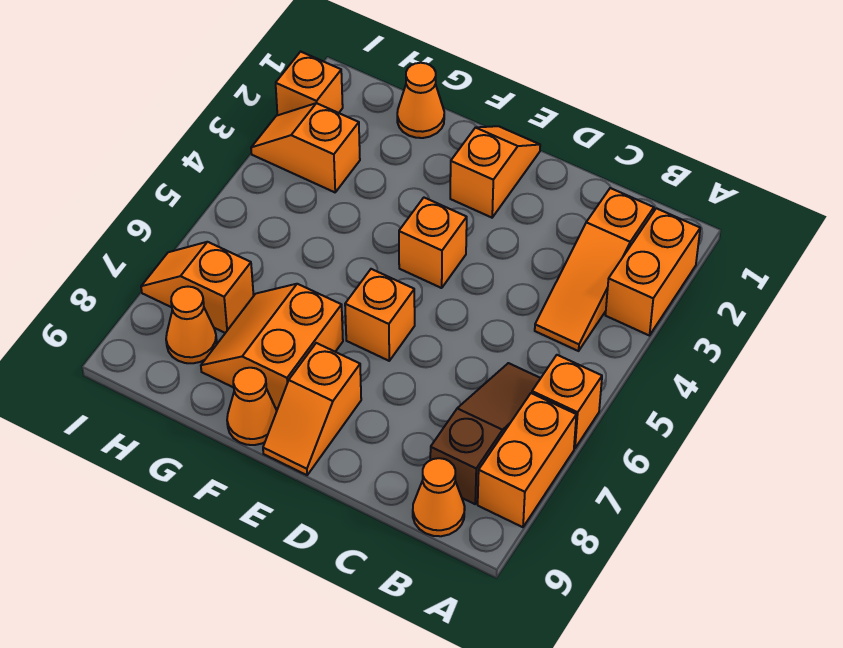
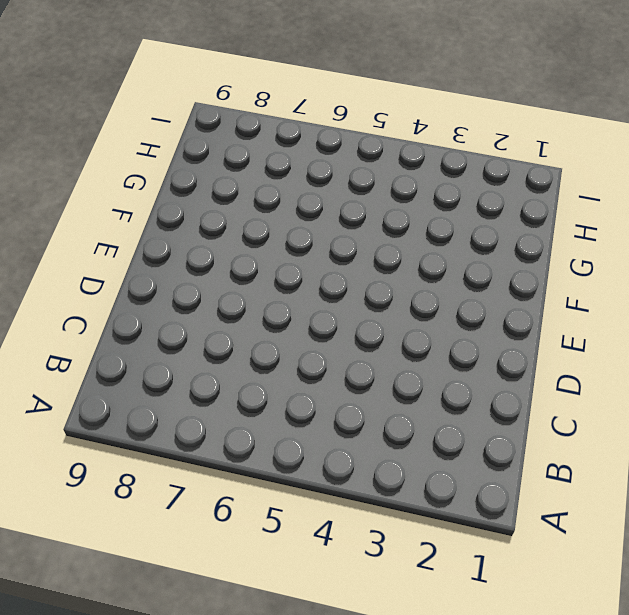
none -> orange 1x2 brick [605,208,700,336]
none -> orange 1x1 brick [532,355,602,448]
none -> orange 1x2 brick [478,393,576,527]

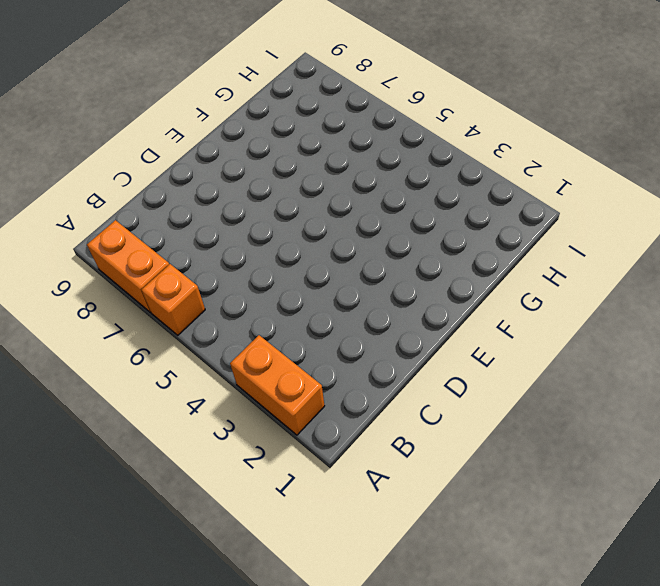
none -> orange 1x3 slope [535,188,654,351]
none -> brown 1x3 slope [430,363,541,504]
none -> orange 1x1 cone [413,458,465,536]

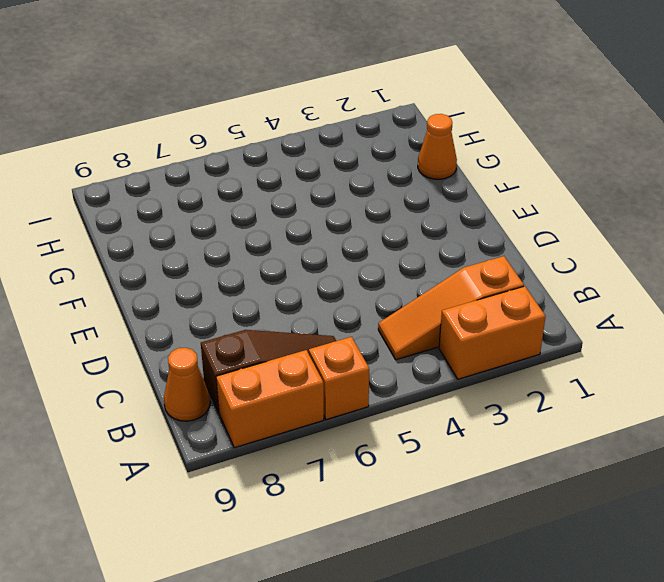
none -> orange 1x2 slope [450,126,540,218]
none -> orange 1x1 brick [399,198,467,288]
none -> orange 1x1 brick [345,269,415,361]

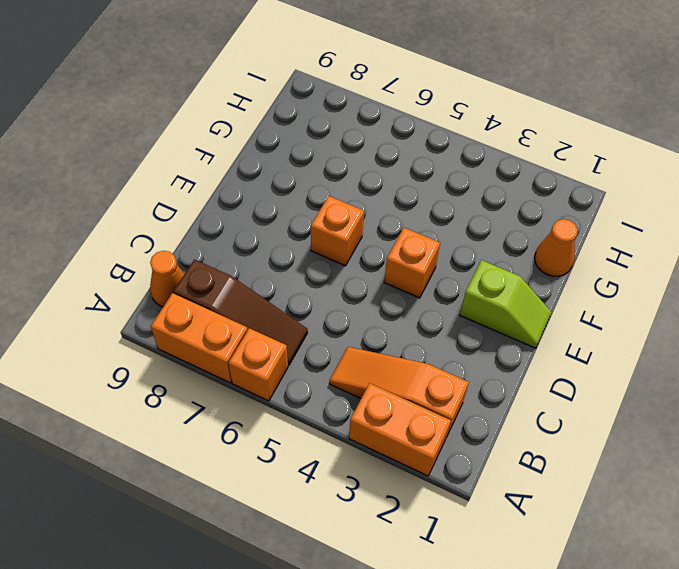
lime 1x2 slope [460,260,552,348] -> orange 1x2 slope [450,126,540,218]
none -> orange 1x2 slope [263,343,361,475]
none -> orange 2x2 slope [201,284,343,409]
none -> orange 1x1 cone [227,368,277,445]

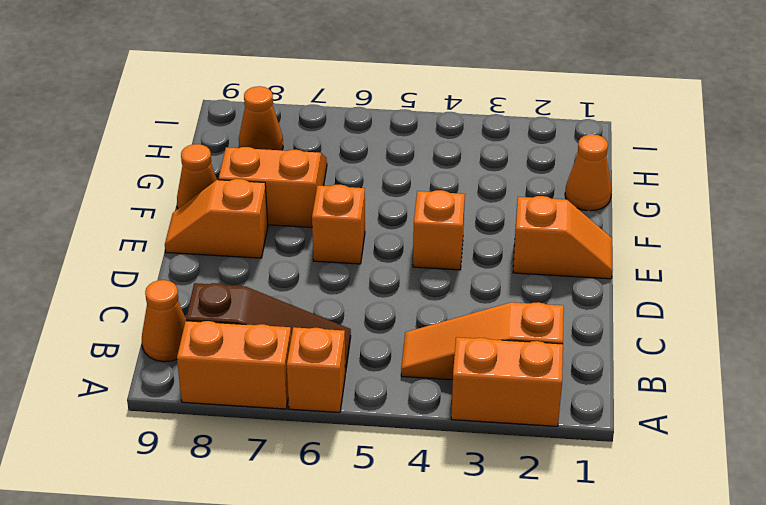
none -> orange 1x2 slope [251,103,360,192]
none -> orange 1x2 slope [141,242,254,333]
none -> orange 1x1 brick [276,52,343,115]

